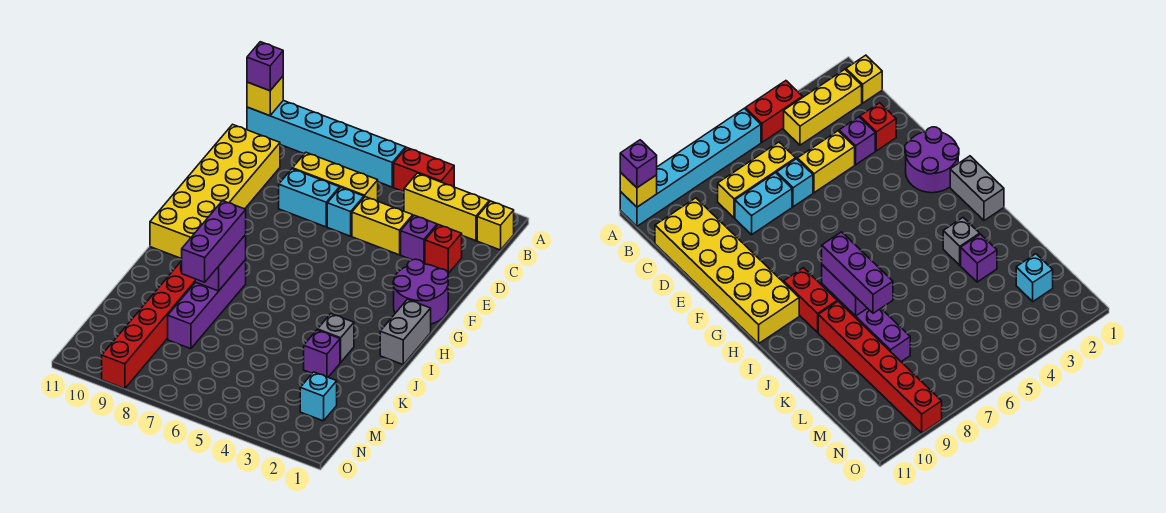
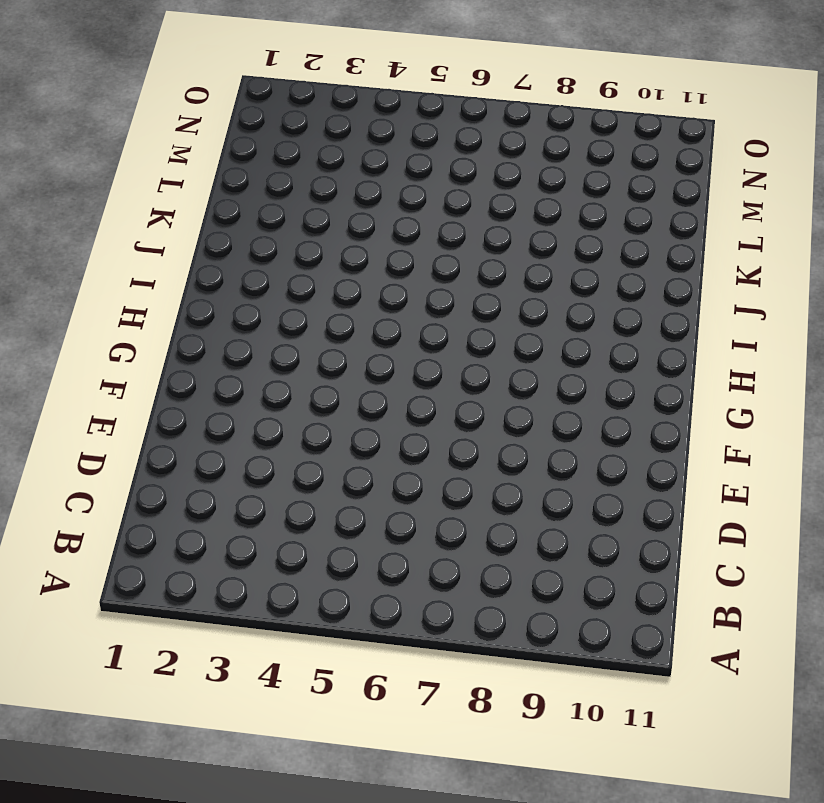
none -> red 1x2 brick [394,148,454,192]
none -> cyan 1x6 brick [247,100,406,187]
none -> yellow 1x1 brick [477,201,514,250]

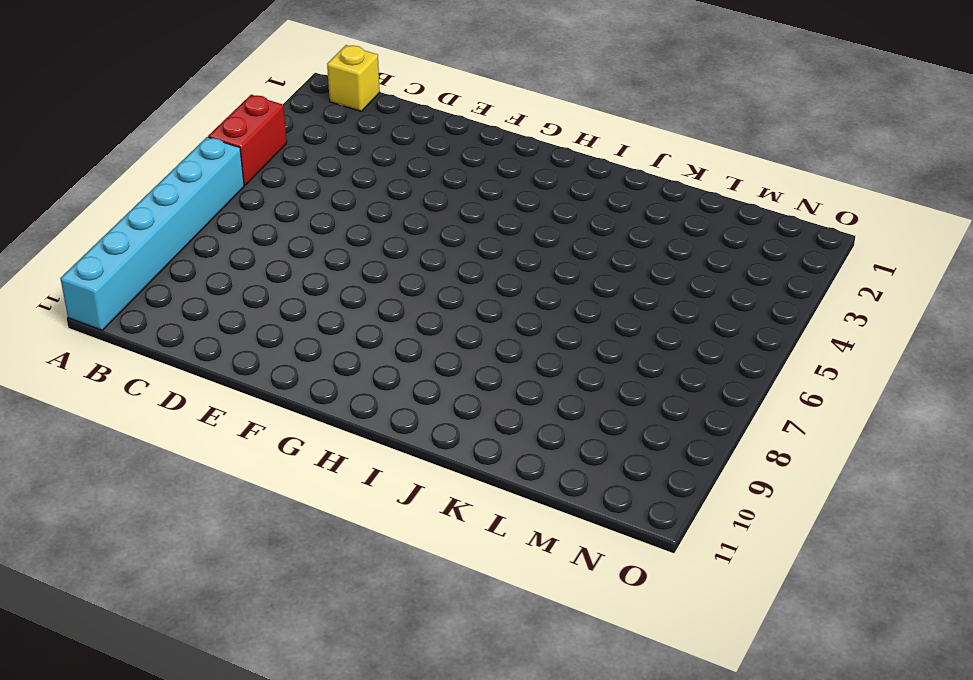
none -> yellow 1x3 brick [404,173,489,241]
none -> yellow 1x3 brick [292,153,378,201]
none -> yellow 2x6 brick [150,124,280,259]

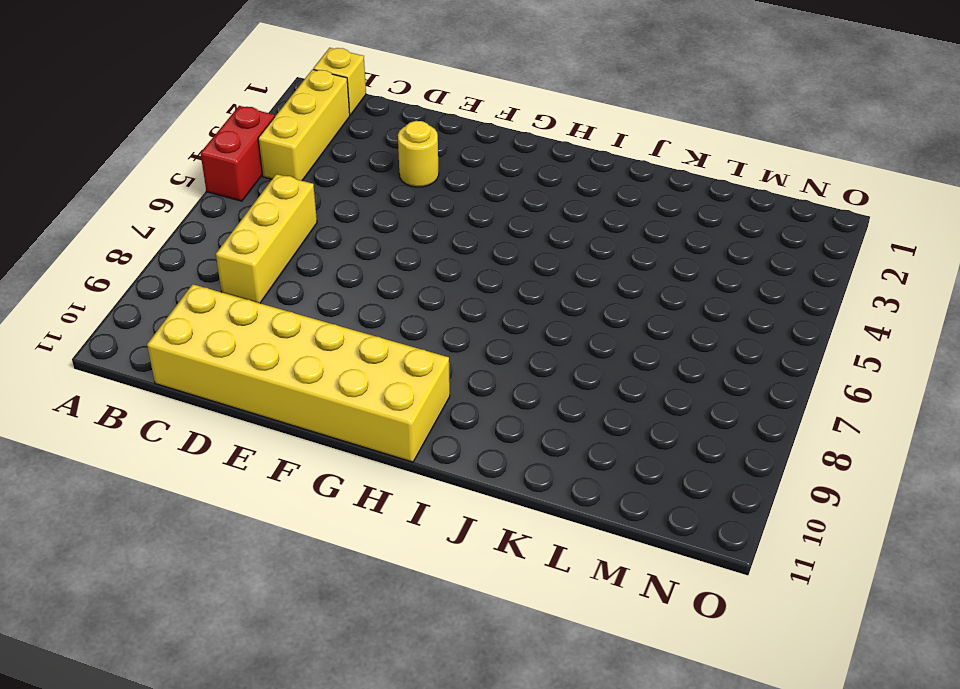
yellow 1x1 round brick [398,121,439,187] -> none
none -> cyan 1x6 brick [247,100,406,187]
none -> red 1x1 brick [425,225,462,273]
none -> purple 1x1 brick [401,215,437,264]

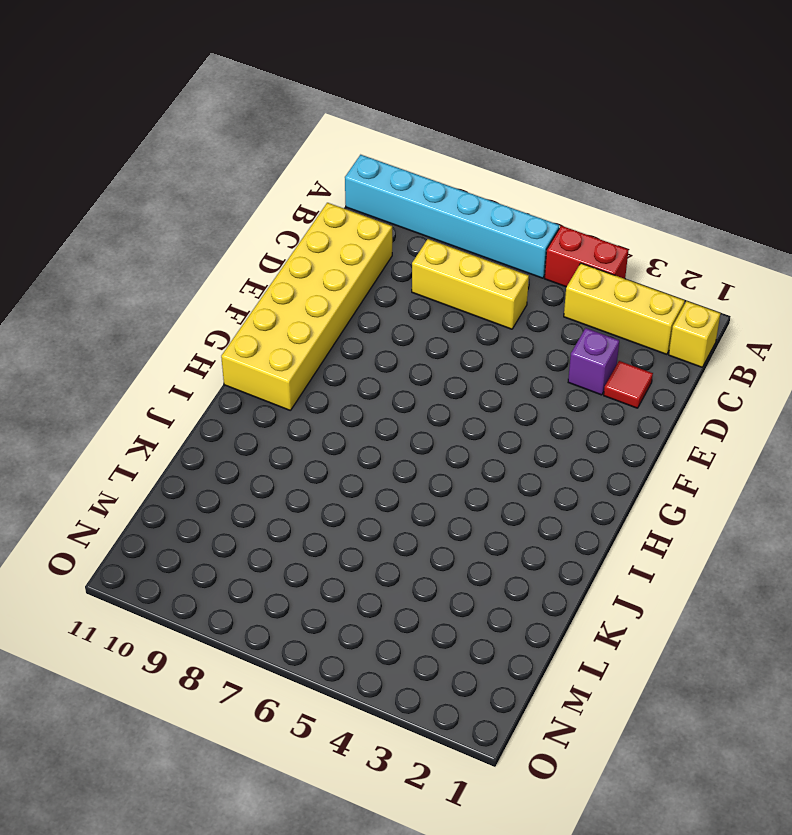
red 1x1 tile [604,361,653,408] -> red 1x1 brick [425,225,462,273]
none -> yellow 1x2 brick [352,197,413,255]
none -> cyan 1x1 brick [327,188,364,236]
none -> cyan 1x2 brick [279,169,340,227]

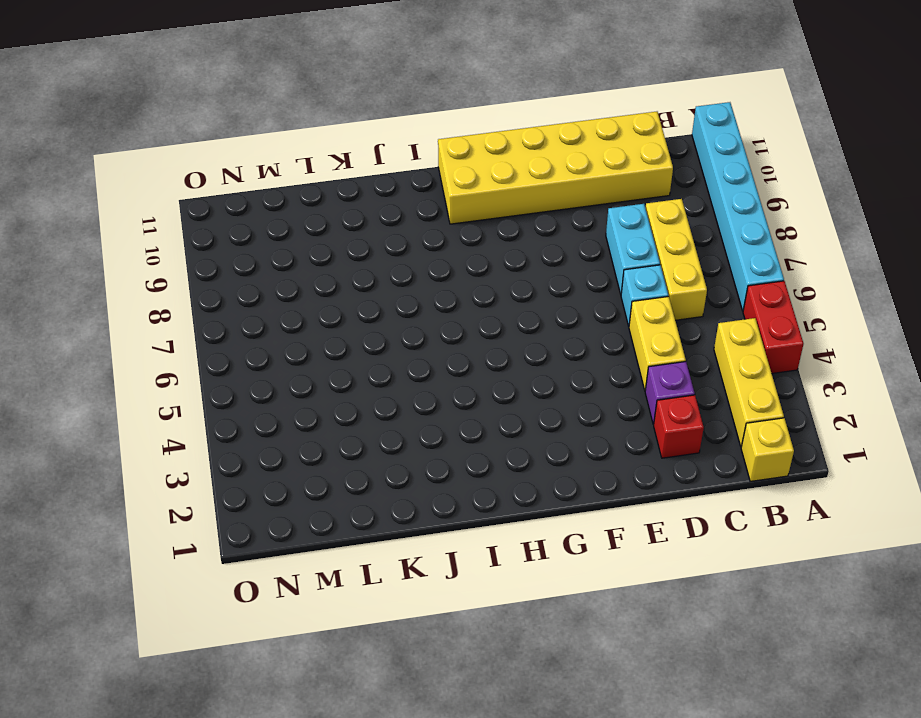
none -> purple 2x2 round brick [393,259,448,324]
none -> grey 1x2 brick [380,299,431,364]
none -> red 1x2 brick [784,268,837,332]

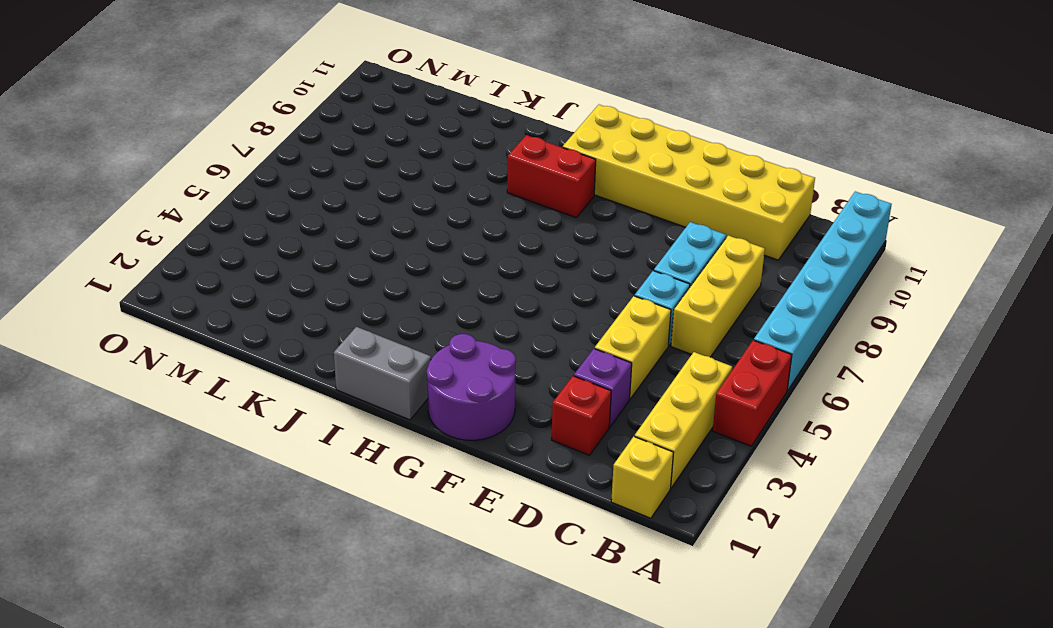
none -> purple 1x4 brick [168,260,246,349]
none -> grey 1x1 brick [318,314,354,362]
none -> red 1x6 brick [102,261,195,389]

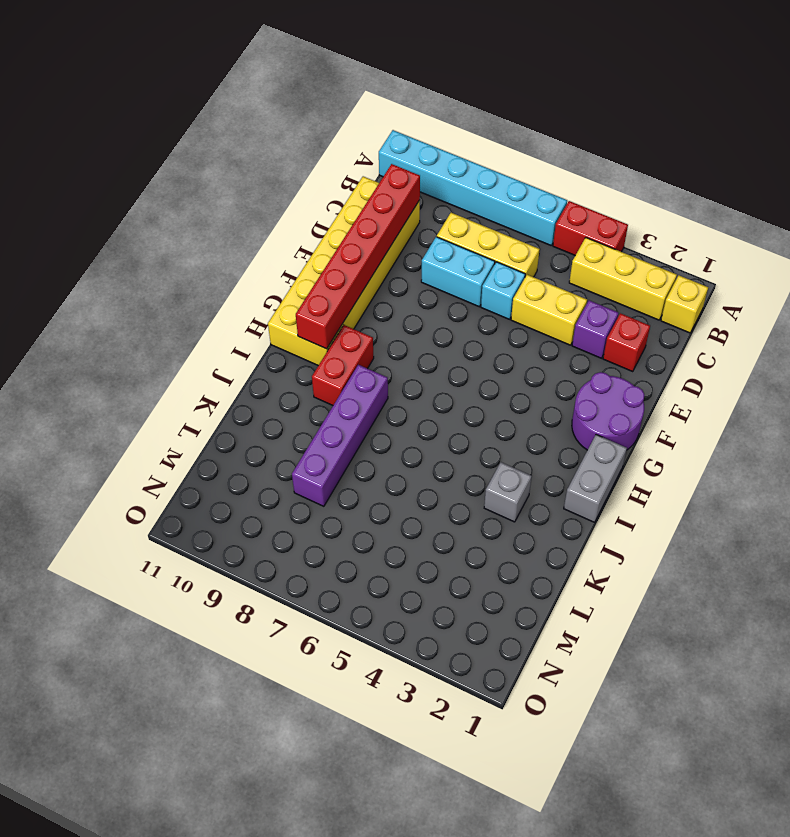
red 1x6 brick [296,164,420,349] -> red 1x6 brick moved to [102,261,195,389]
none -> purple 1x1 brick [304,330,340,377]
none -> cyan 1x1 brick [300,372,337,421]
none -> yellow 1x1 brick [247,76,283,116]

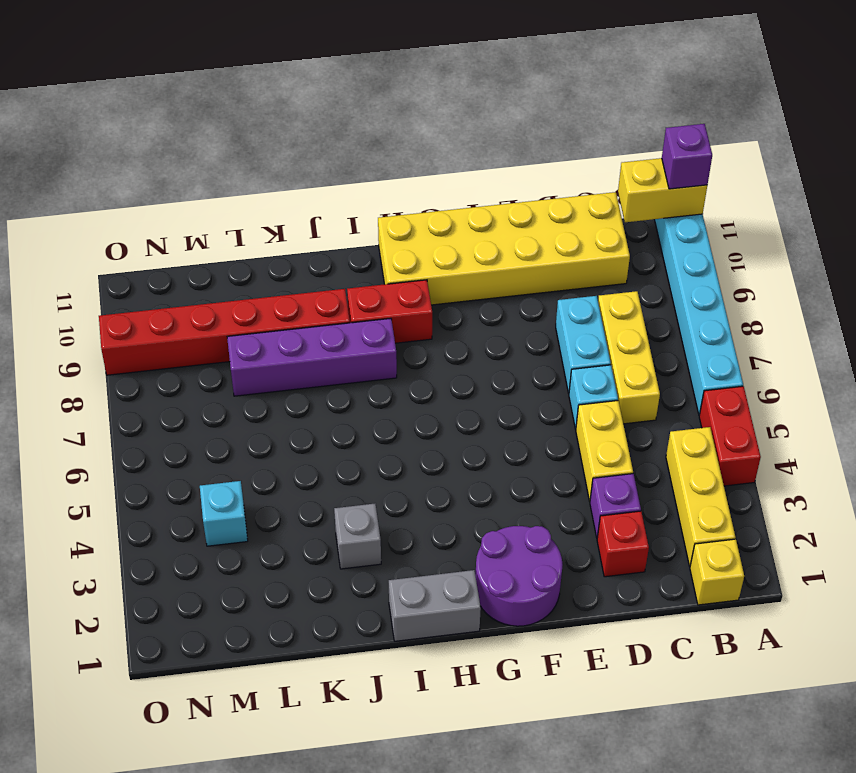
yellow 1x2 brick [618,158,707,222] -> yellow 1x1 brick [247,76,283,116]
cyan 1x1 brick [200,481,248,546] -> cyan 1x1 brick moved to [300,372,337,421]
none -> purple 1x1 brick [304,330,340,377]
none -> purple 1x2 brick [195,235,246,291]
none -> purple 1x3 brick [182,201,246,282]

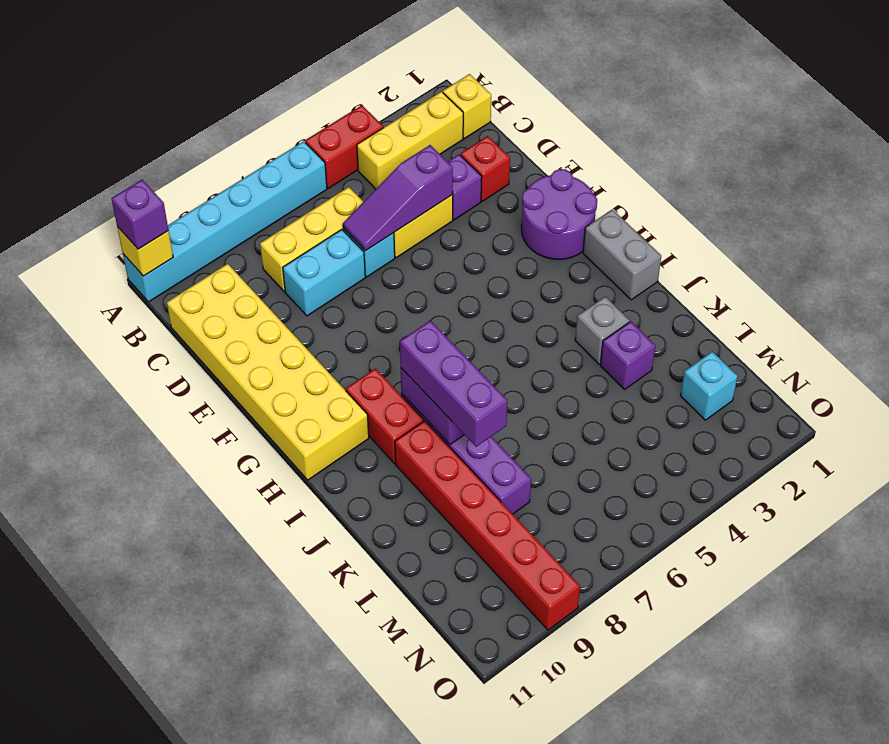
purple 1x3 slope [343,145,453,251] -> none

